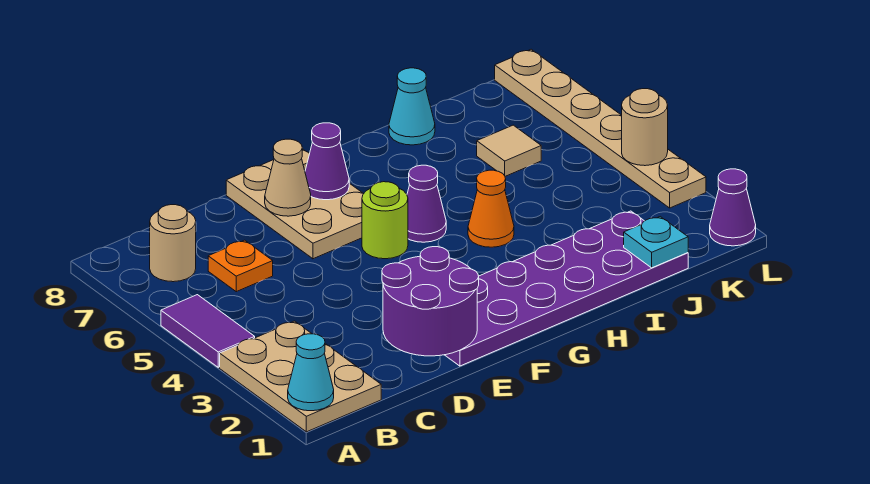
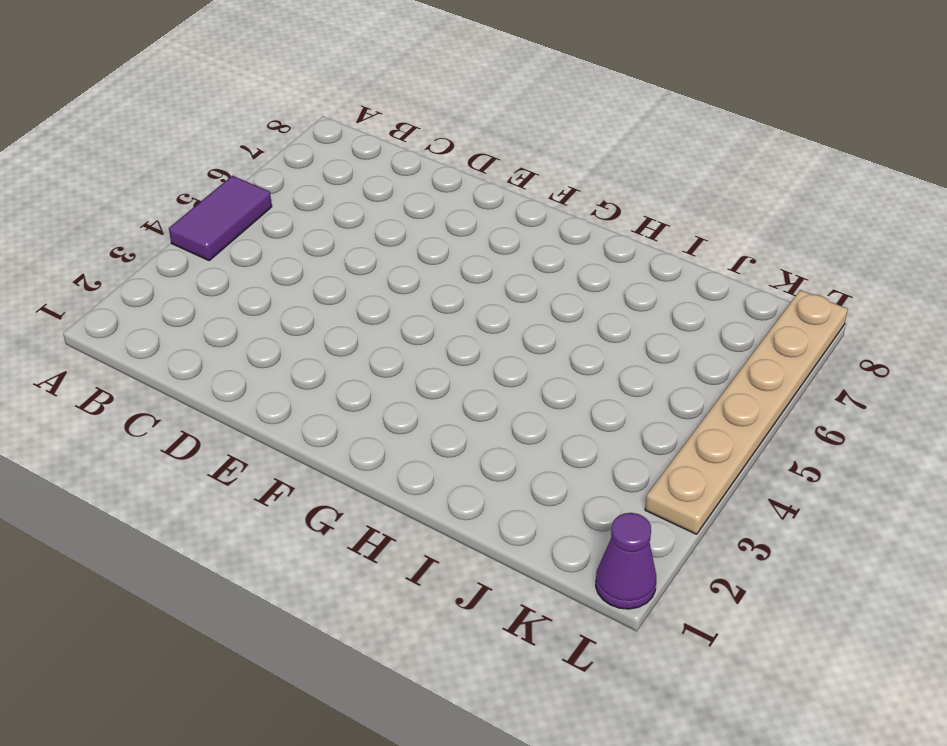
none -> tan 2x3 plate [220,321,381,432]
none -> tan 1x1 round brick [150,205,196,282]
none -> orange 1x1 plate [208,240,273,292]

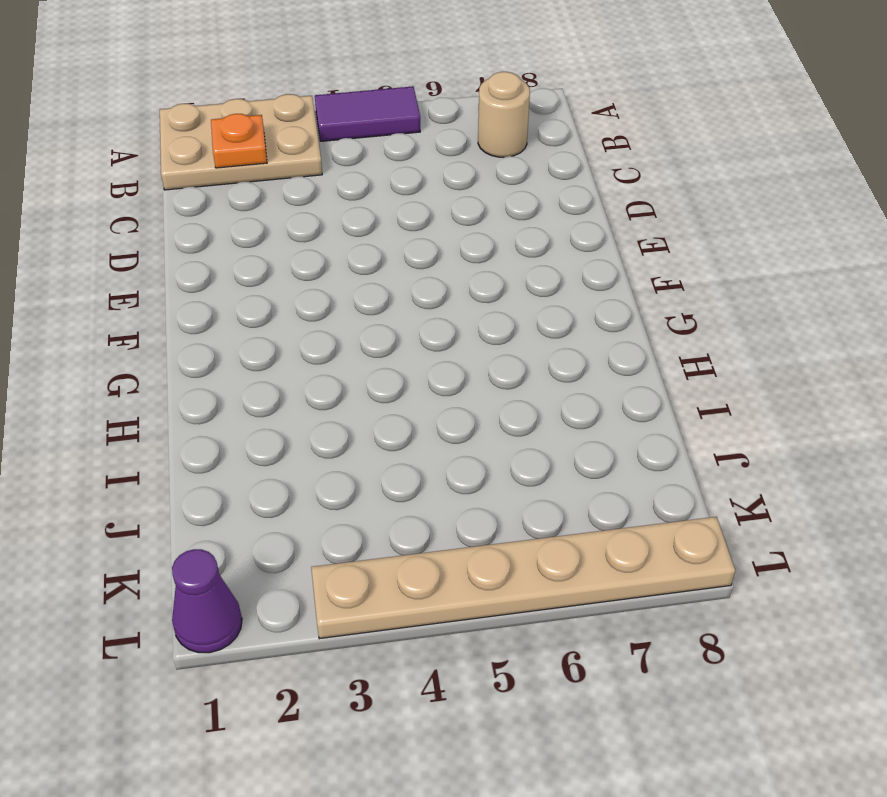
orange 1x1 plate [211,114,267,168] -> orange 1x1 plate moved to [208,240,273,292]
none -> purple 2x6 plate [445,211,688,366]
none -> tan 2x3 plate [226,149,363,259]
none -> lime 1x1 round brick [362,182,408,259]

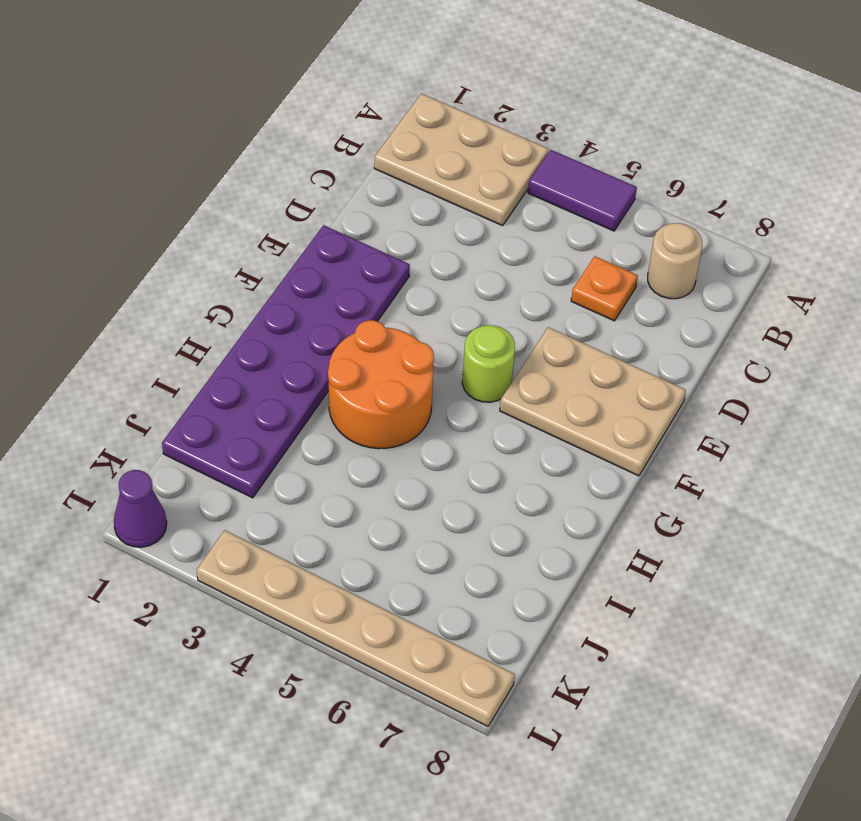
orange 2x2 round brick [328,320,434,449] -> orange 1x1 cone [468,170,514,247]
none -> purple 1x1 cone [407,165,446,242]
none -> cyan 1x1 cone [389,68,435,145]
none -> tan 1x1 tile [477,125,541,176]

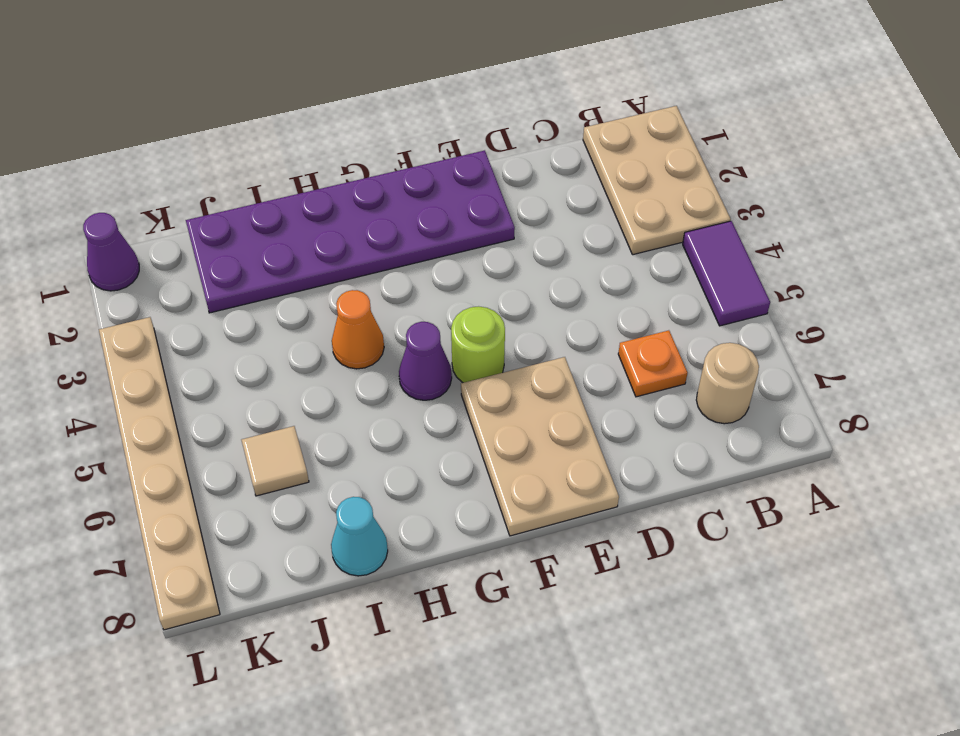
none -> cyan 1x1 cone [288,334,334,411]
none -> purple 2x2 round brick [382,247,479,356]
none -> tan 1x1 cone [265,139,311,216]

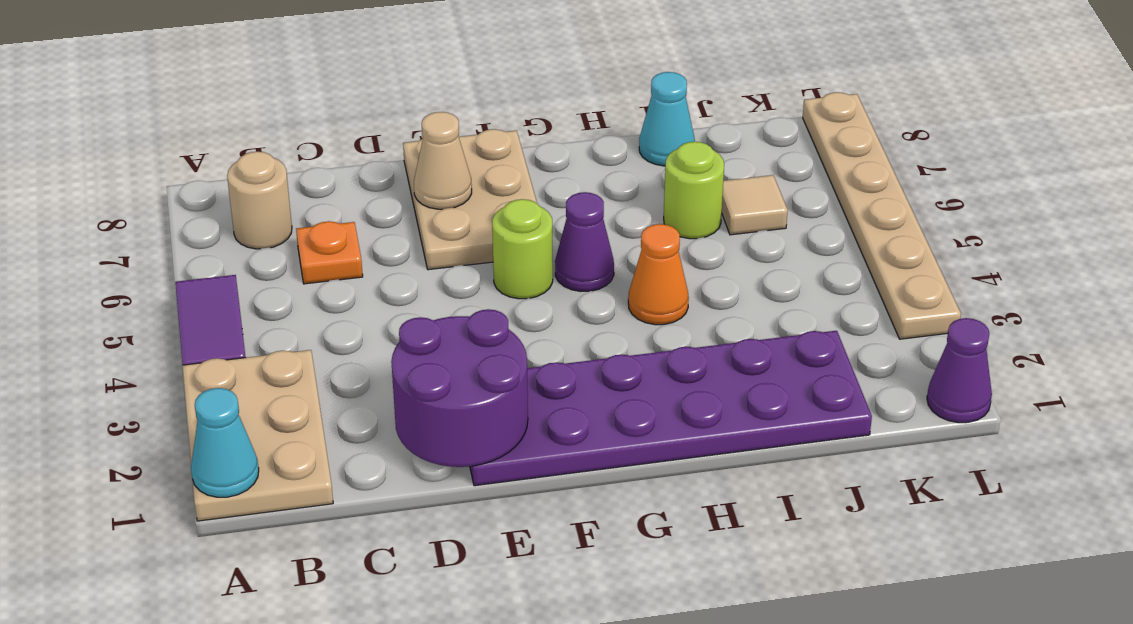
lime 1x1 round brick [664,142,724,239] -> none
none -> purple 1x1 cone [305,123,349,200]
none -> cyan 1x1 plate [624,217,688,268]
none -> tan 1x1 round brick [622,89,668,166]

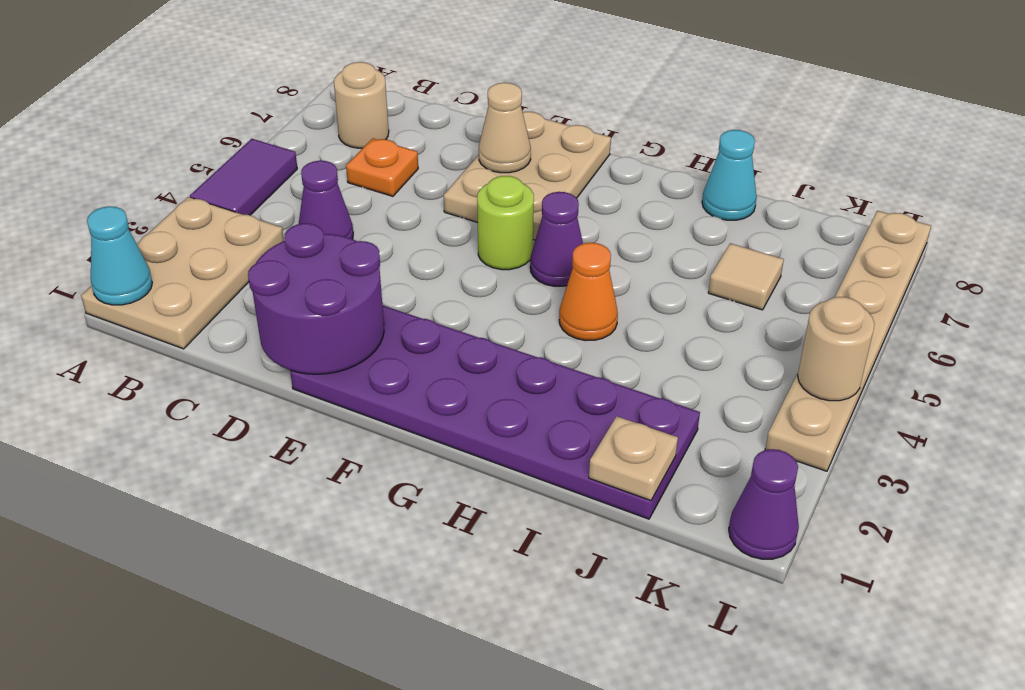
purple 1x1 cone [299,161,353,239] -> purple 1x1 cone moved to [305,123,349,200]
tan 1x1 plate [589,416,678,501] -> cyan 1x1 plate [624,217,688,268]

